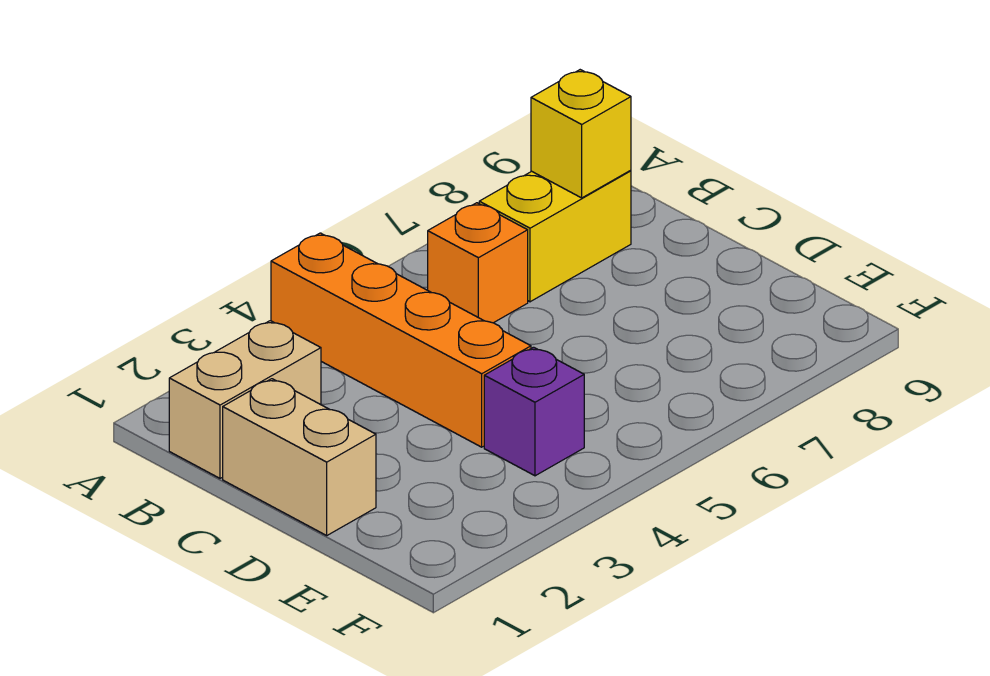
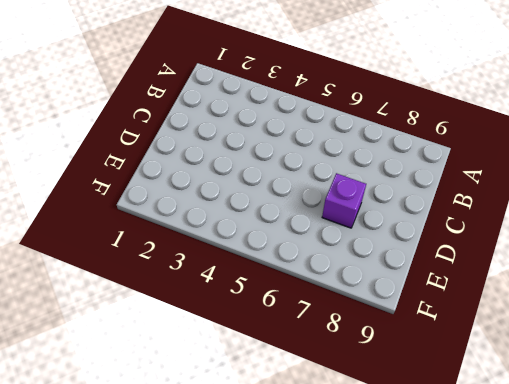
purple 1x1 brick [322,173,366,228] -> purple 1x1 brick moved to [484,347,584,476]
none -> orange 1x4 brick [271,233,531,447]
none -> tan 1x2 brick [169,321,321,478]

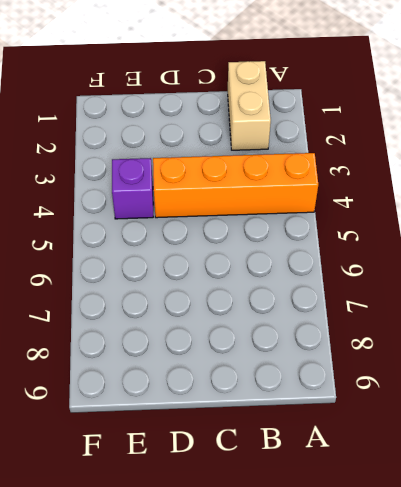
none -> orange 1x1 brick [428,203,528,323]
none -> yellow 1x2 brick [479,171,631,302]

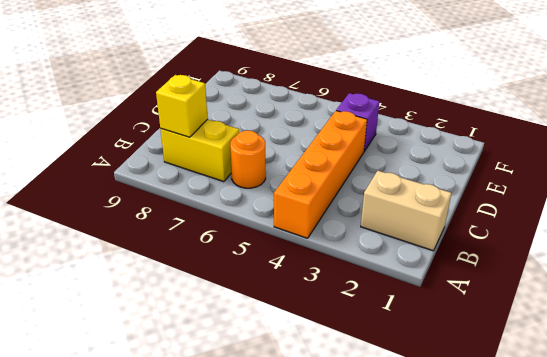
orange 1x1 round brick [230,130,266,188] -> orange 1x1 brick [428,203,528,323]
none -> tan 1x2 brick [223,379,376,535]

